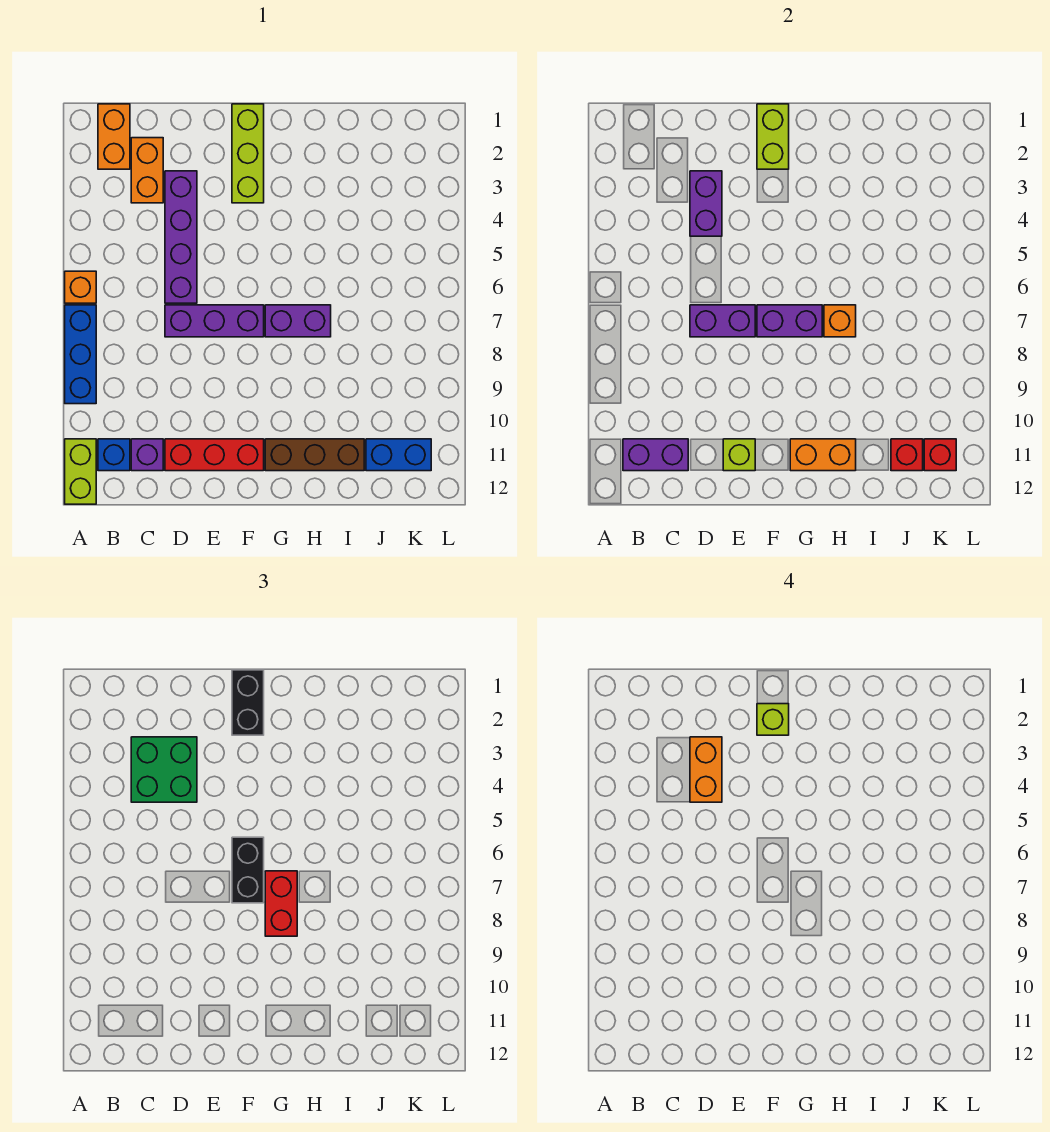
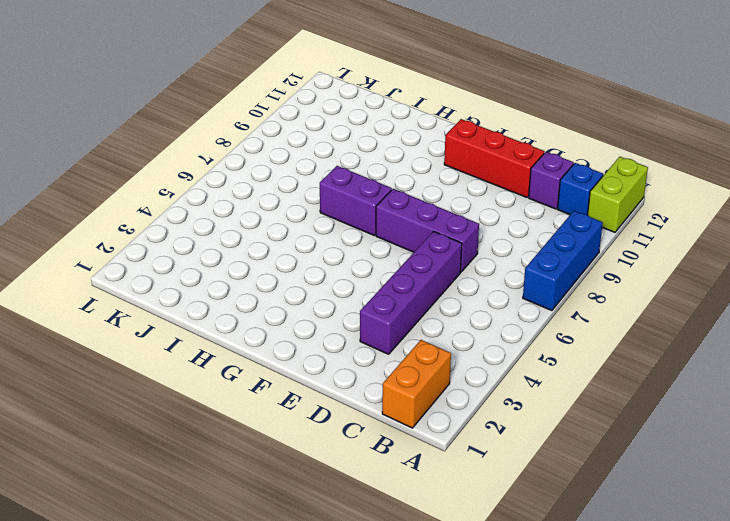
none -> orange 1x1 brick [65,271,96,303]
none -> orange 1x2 brick [131,138,163,203]
none -> lime 1x3 brick [232,104,264,203]
none -> brown 1x3 brick [265,439,364,471]

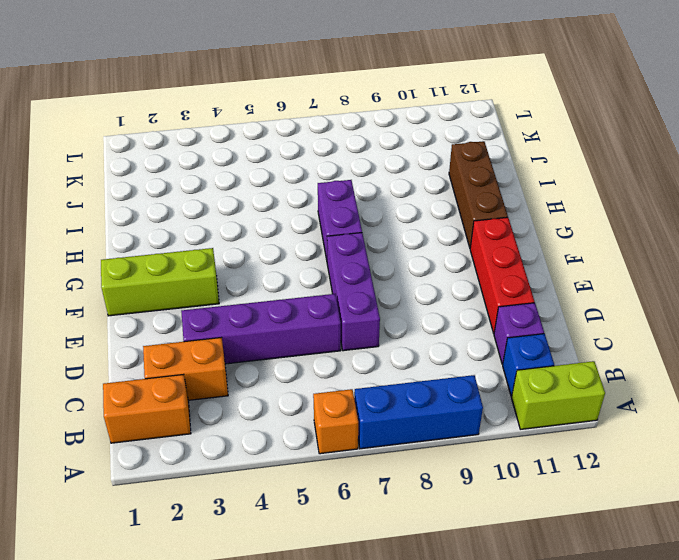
none -> blue 1x2 brick [366,439,431,471]
none -> purple 1x2 brick [623,439,688,471]
none -> purple 1x2 brick [690,171,722,236]
none -> purple 1x2 brick [690,305,755,337]

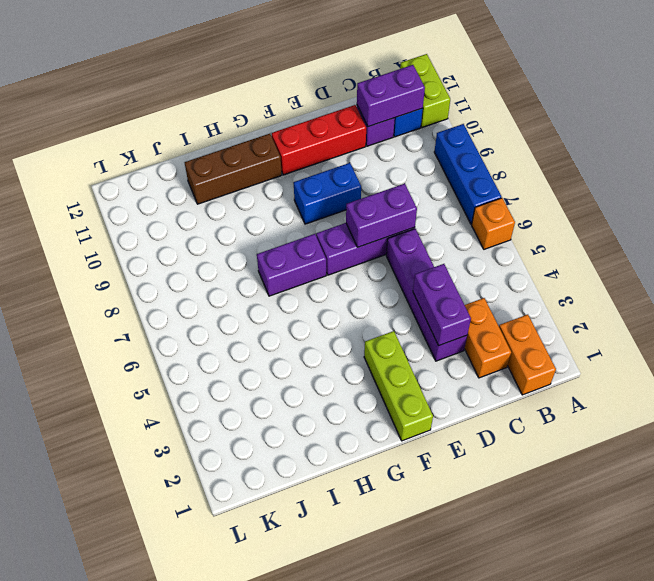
blue 1x2 brick [294,163,361,224] -> blue 1x2 brick moved to [366,439,431,471]
none -> lime 1x1 brick [723,439,755,471]
none -> lime 1x2 brick [757,104,789,169]
none -> purple 1x2 brick [757,305,822,337]
none -> orange 1x2 brick [790,439,856,471]

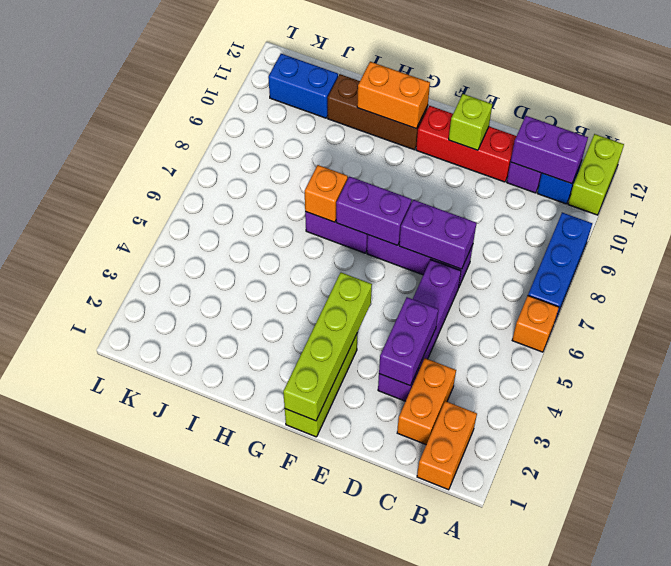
lime 1x4 brick [283,273,372,421] -> lime 1x2 brick [757,104,789,169]
none -> red 1x1 brick [891,439,923,471]
none -> red 1x1 brick [924,439,956,471]
none -> green 2x2 brick [131,737,197,802]
none -> black 1x2 brick [232,670,264,735]

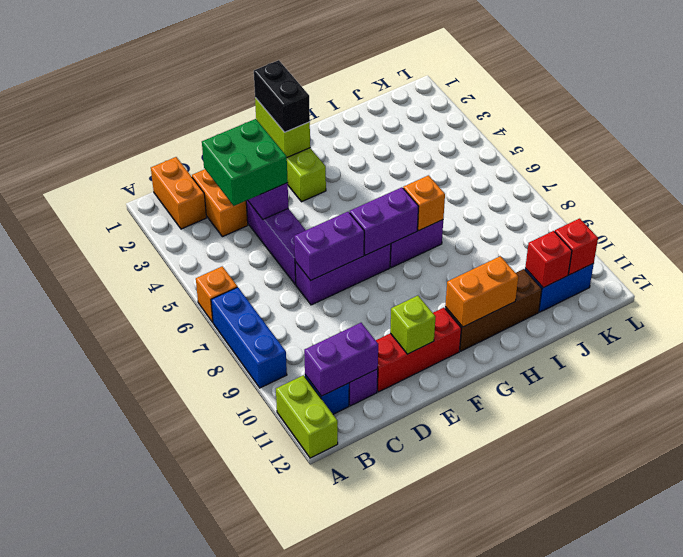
none -> black 1x2 brick [232,837,264,903]
none -> red 1x2 brick [265,871,297,936]
none -> orange 1x2 brick [690,737,722,802]
none -> lime 1x1 brick [757,704,789,735]

